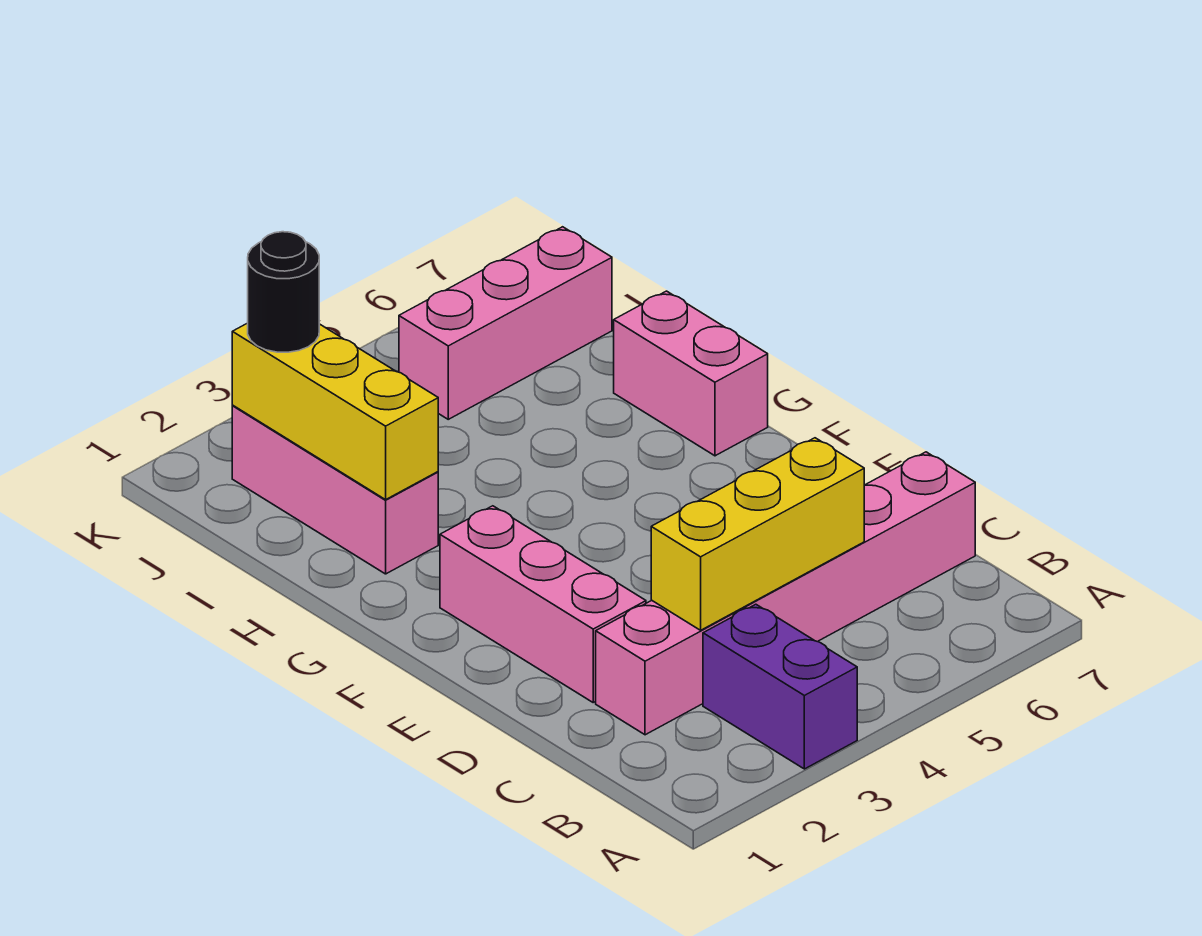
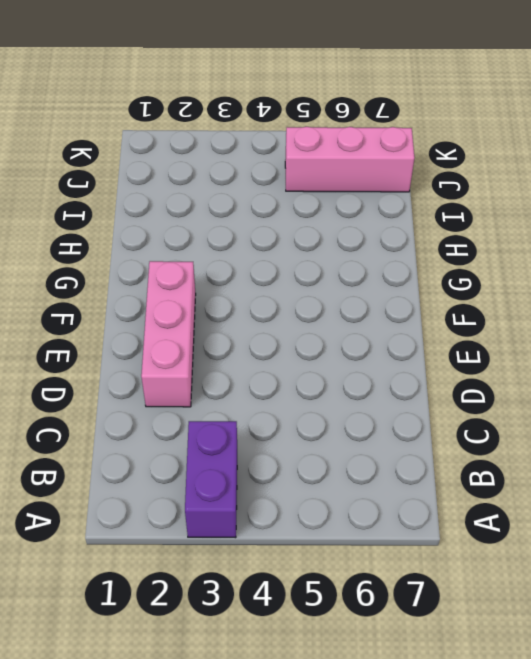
none -> pink 1x6 brick [596,452,975,735]
none -> pink 1x2 brick [614,291,768,456]

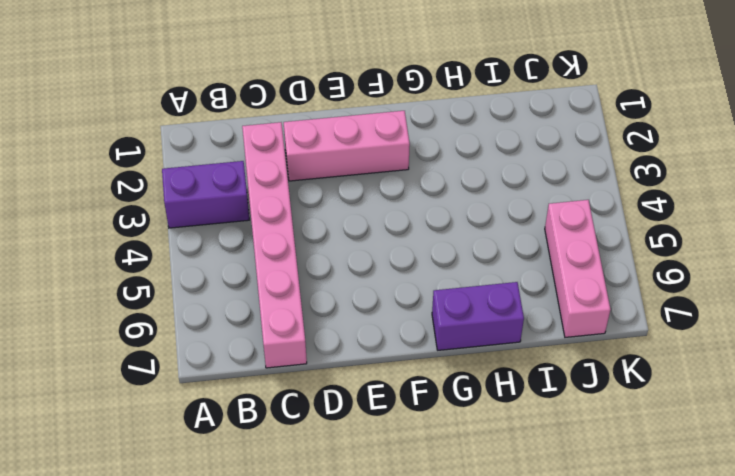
purple 1x2 brick [432,282,524,350] -> pink 1x2 brick [614,291,768,456]
none -> pink 1x3 brick [232,406,438,574]
none -> yellow 1x3 brick [651,438,864,630]

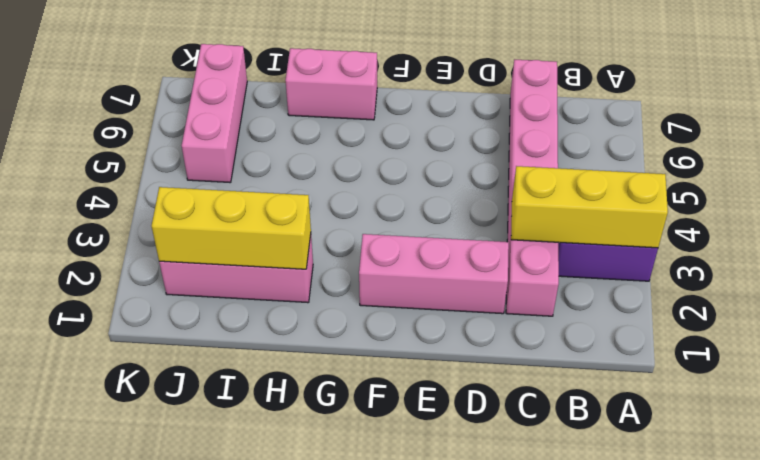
yellow 1x3 brick [511,166,668,248] -> yellow 1x3 brick turned to [651,438,864,630]
none -> black 1x1 round brick [248,232,319,352]

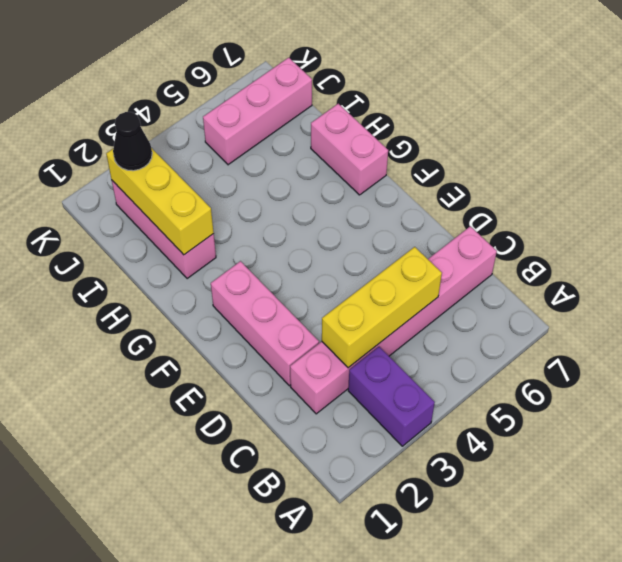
black 1x1 cone [113,112,152,171] -> black 1x1 round brick [248,232,319,352]

